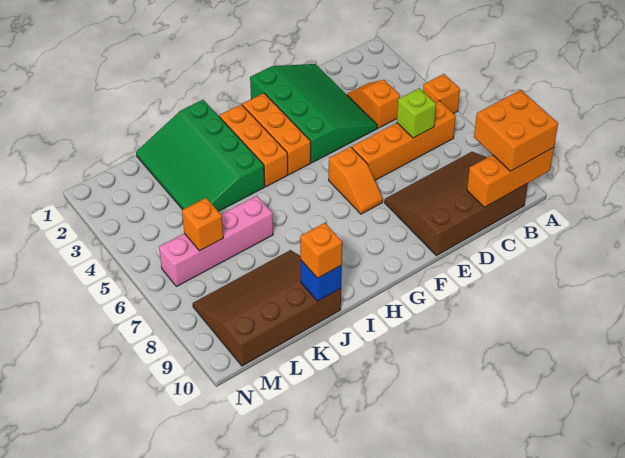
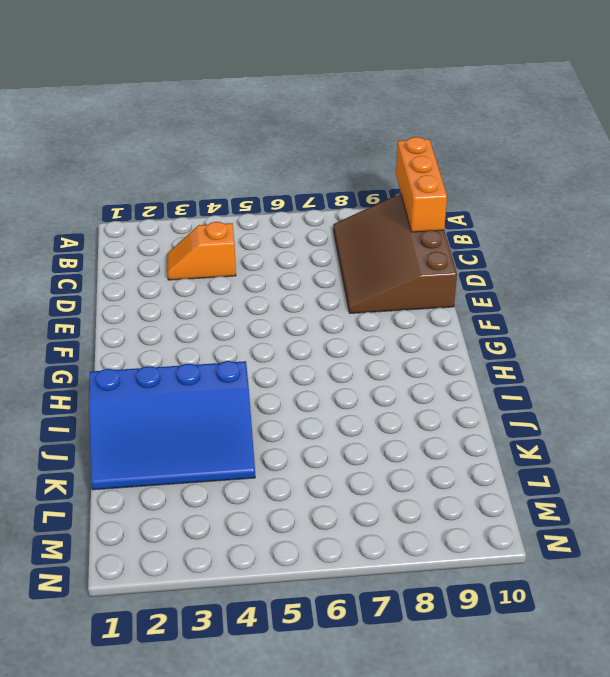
blue 3x4 slope [89,361,255,490] -> green 3x4 slope [136,100,265,211]
none -> orange 1x1 brick [423,74,460,114]
none -> orange 1x4 brick [352,100,456,180]
none -> green 3x4 slope [250,64,377,163]

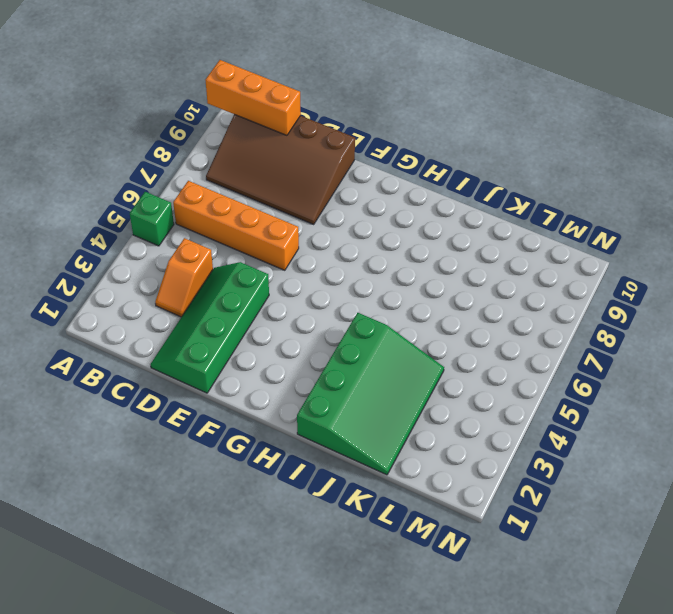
green 1x1 brick [130,192,174,246] -> orange 1x1 brick [423,74,460,114]
green 2x4 slope [150,262,269,393] -> green 3x4 slope [250,64,377,163]
none -> orange 1x2 slope [329,147,383,214]
none -> orange 1x3 brick [242,93,311,175]
none -> orange 1x3 brick [219,104,288,187]

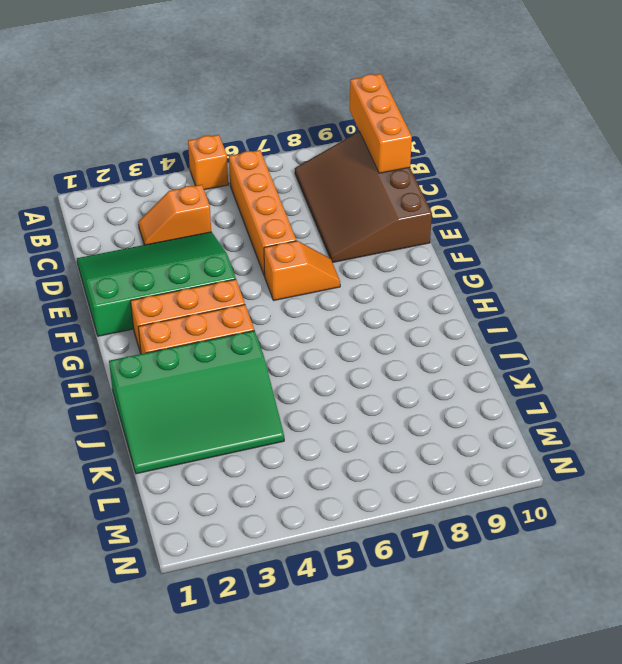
none -> pink 1x4 brick [159,196,273,287]
none -> brown 3x4 slope [193,250,341,366]
none -> lime 1x1 brick [397,88,436,138]

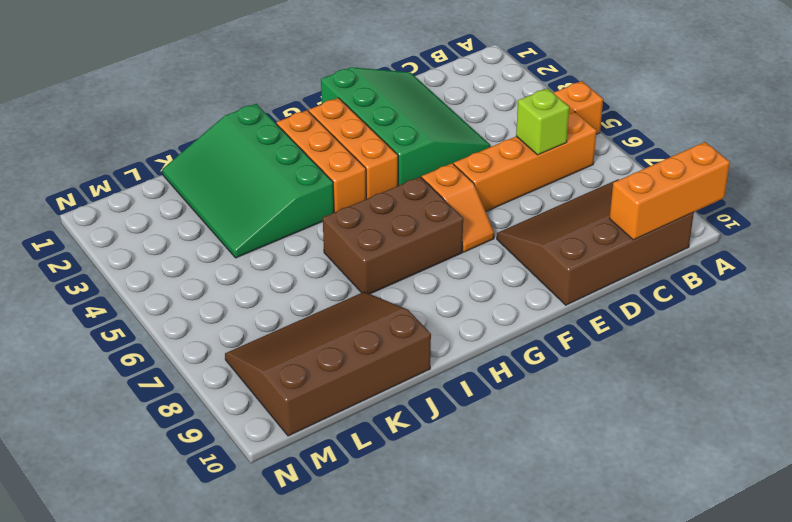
brown 2x3 brick [323,177,463,294] -> none
none -> orange 1x2 slope [347,80,400,128]
none -> pink 1x4 brick [159,196,273,287]
none -> blue 1x1 brick [301,261,342,301]

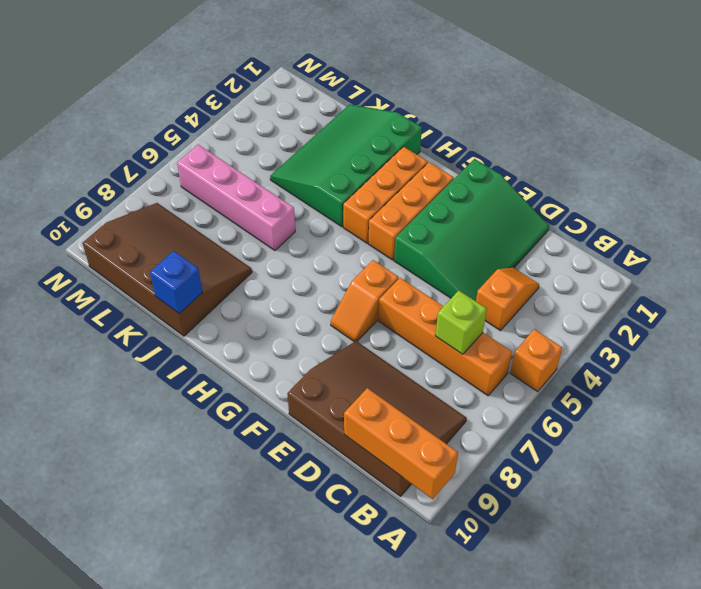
none -> orange 1x1 brick [182,198,223,251]
none -> orange 2x2 brick [474,90,558,171]
none -> orange 1x1 brick [300,223,342,278]

